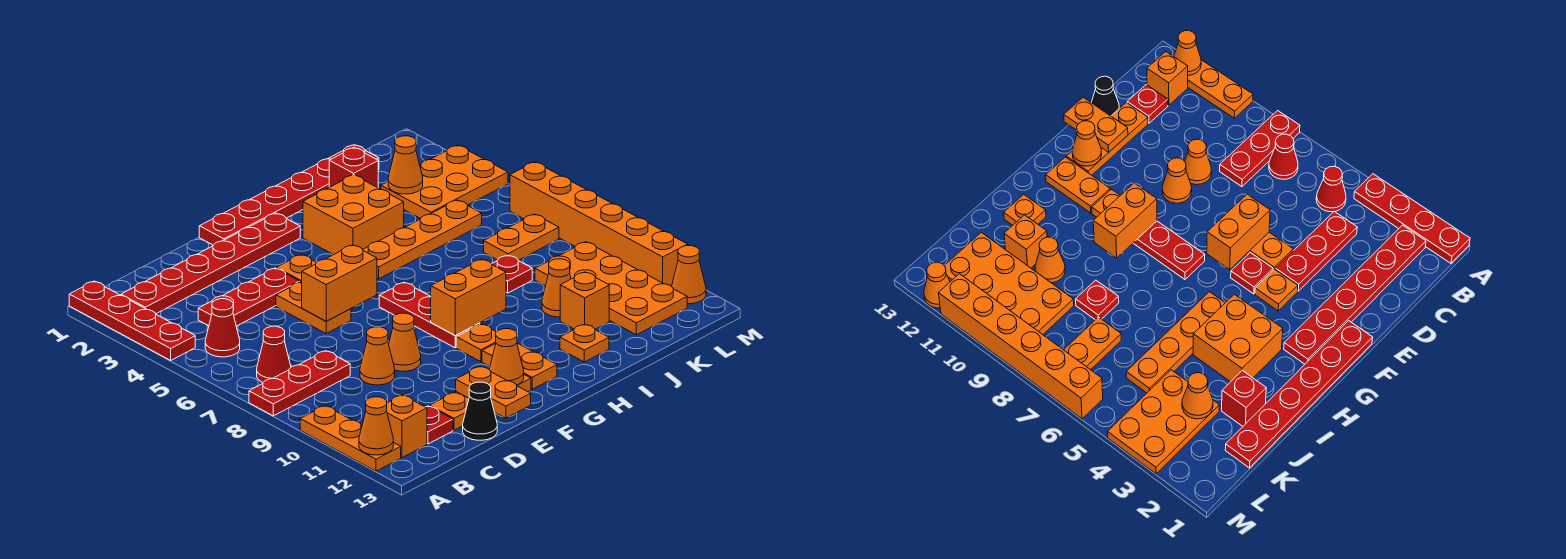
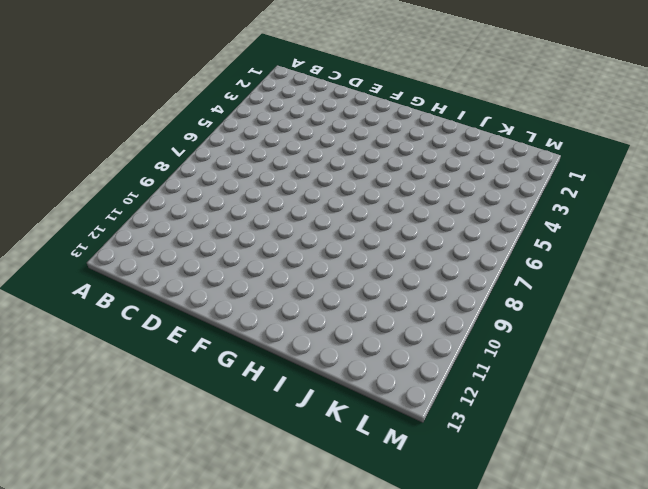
none -> red 1x4 plate [69,281,195,360]
none -> red 1x3 plate [249,351,350,416]
none -> orange 1x3 plate [300,406,401,471]
none -> red 1x6 plate [121,213,300,314]

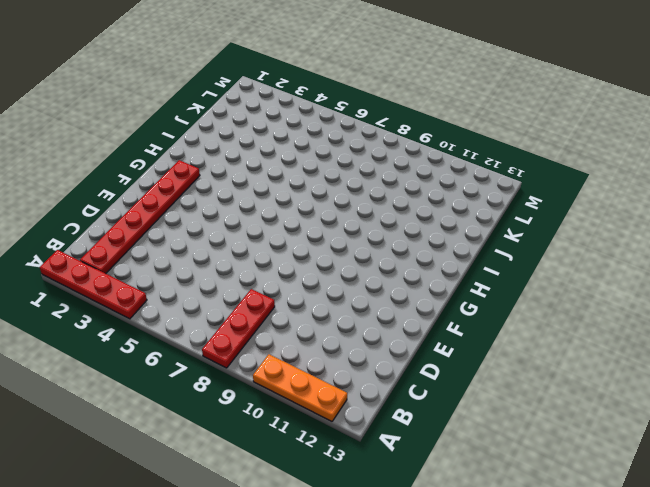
none -> red 1x1 cone [205,299,240,357]
none -> red 1x1 cone [257,326,291,382]
none -> orange 1x1 brick [387,395,427,458]
none -> red 1x3 plate [198,268,300,326]

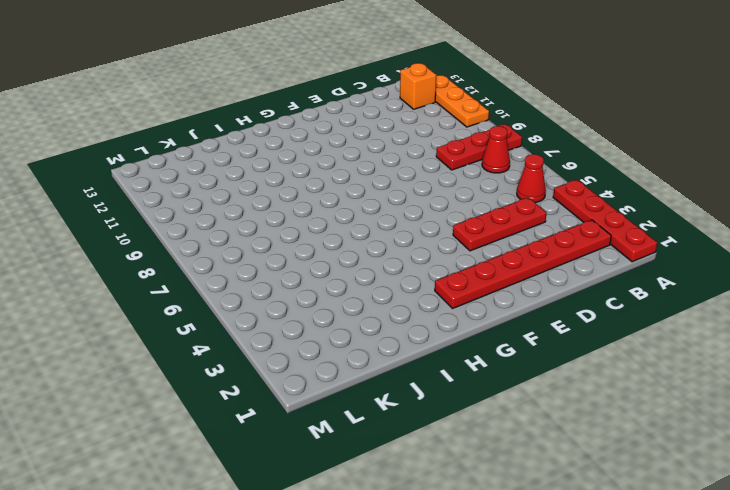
none -> red 1x1 plate [426,406,453,444]
none -> orange 1x1 cone [360,327,395,385]
none -> orange 1x3 plate [430,375,531,430]
none -> black 1x1 cone [463,382,497,440]

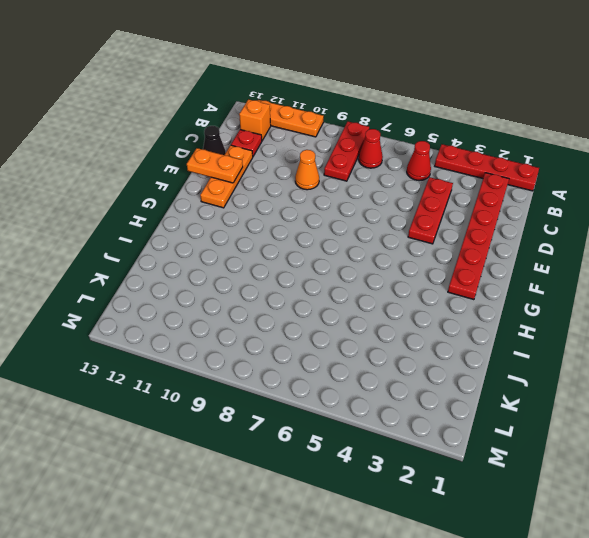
none -> orange 1x2 plate [276,282,351,333]
none -> orange 1x1 cone [389,313,421,371]
none -> red 1x6 plate [199,145,379,245]
none -> orange 1x1 plate [276,254,316,282]

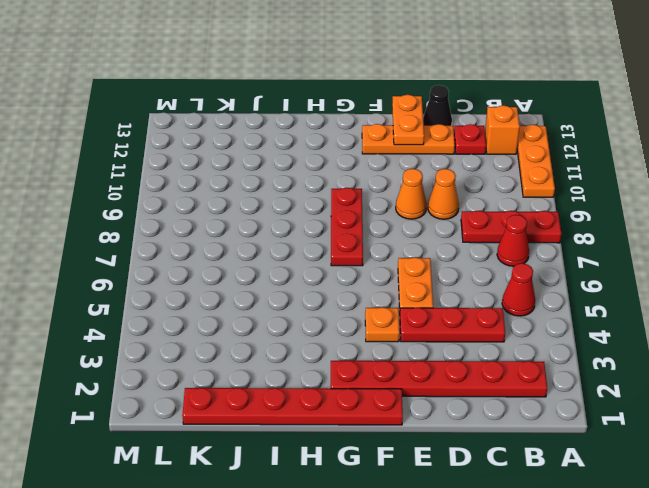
none -> red 1x4 plate [69,281,195,360]
none -> red 1x1 plate [1231,253,1273,294]
none -> orange 1x1 plate [456,324,496,362]
none -> orange 1x2 plate [482,343,557,389]

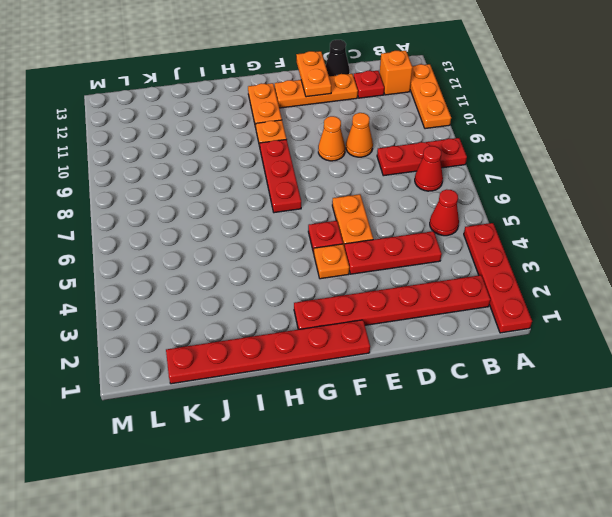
none -> orange 2x2 brick [303,175,404,255]
none -> orange 1x4 plate [363,200,482,279]
none -> orange 1x1 plate [560,324,609,362]
none -> red 1x1 brick [329,148,378,188]

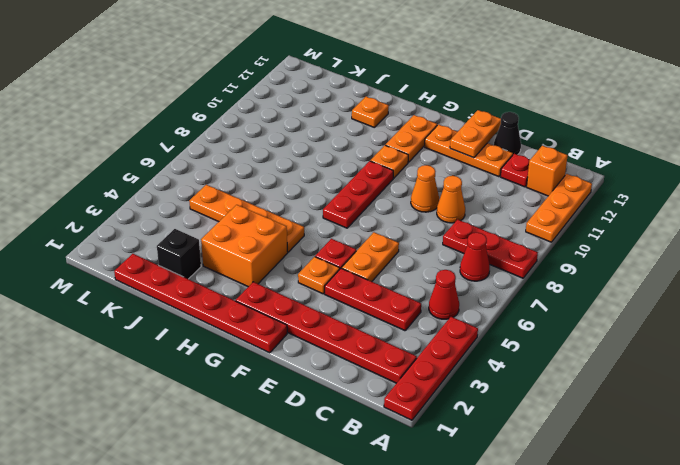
black 1x1 brick [157,229,201,279] -> red 1x1 brick [329,148,378,188]
none -> red 1x1 plate [492,255,532,293]
none -> orange 1x1 cone [542,259,571,317]
none -> orange 1x1 brick [560,272,609,329]
none -> orange 2x3 plate [381,145,508,218]

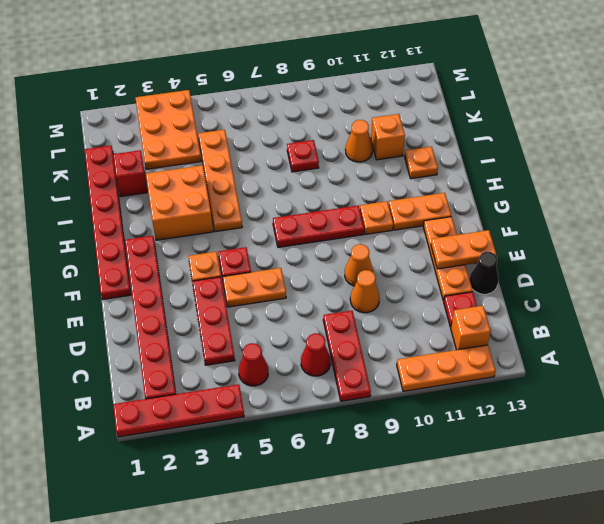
none -> orange 1x2 plate [484,214,559,260]
none -> orange 2x4 plate [535,242,687,335]
none -> orange 1x6 brick [510,162,688,287]
none -> orange 1x1 cone [672,246,706,304]

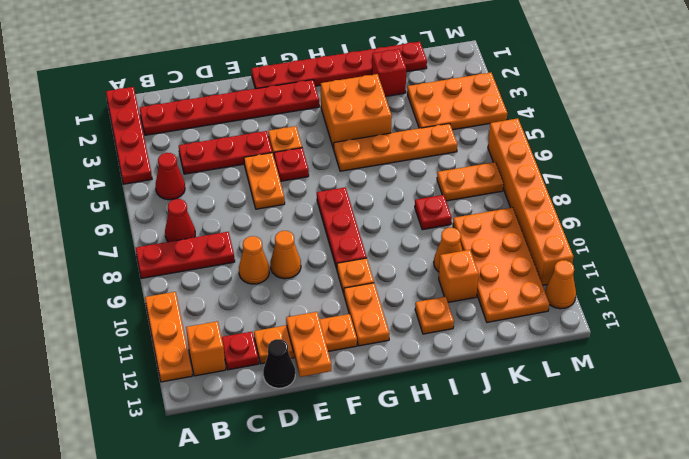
none -> orange 1x1 cone [359,397,393,455]
none -> orange 1x2 brick [302,245,377,321]
none -> orange 1x1 cone [489,329,524,385]
none -> orange 1x2 brick [431,259,506,336]

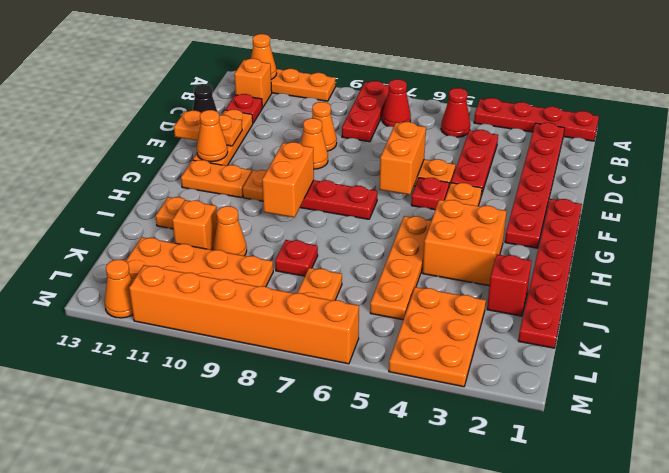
none -> orange 1x1 cone [388,136,423,194]

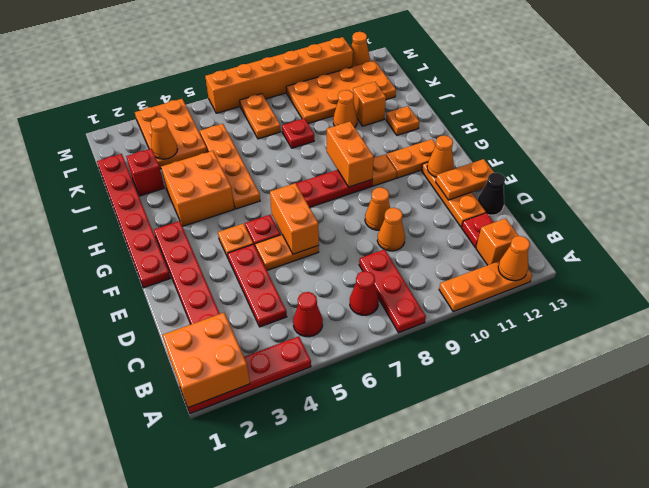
orange 2x2 brick [163,313,250,408] -> none

